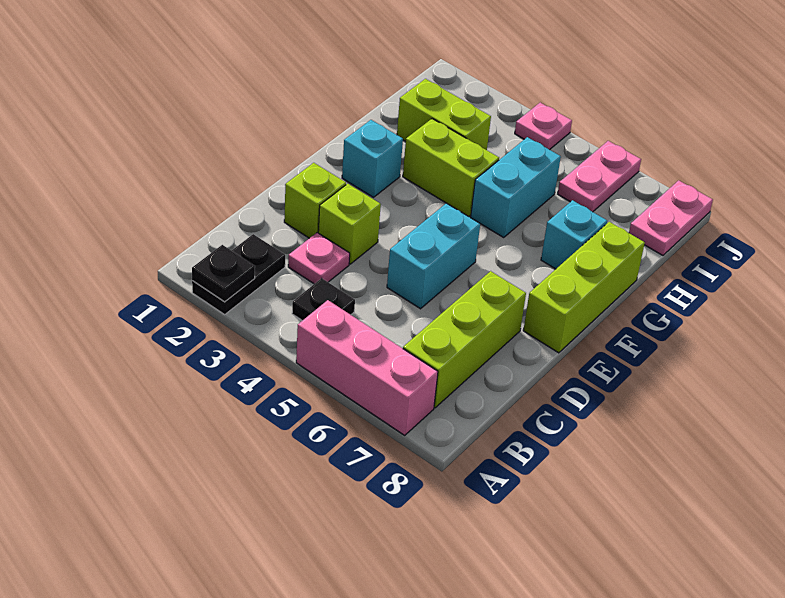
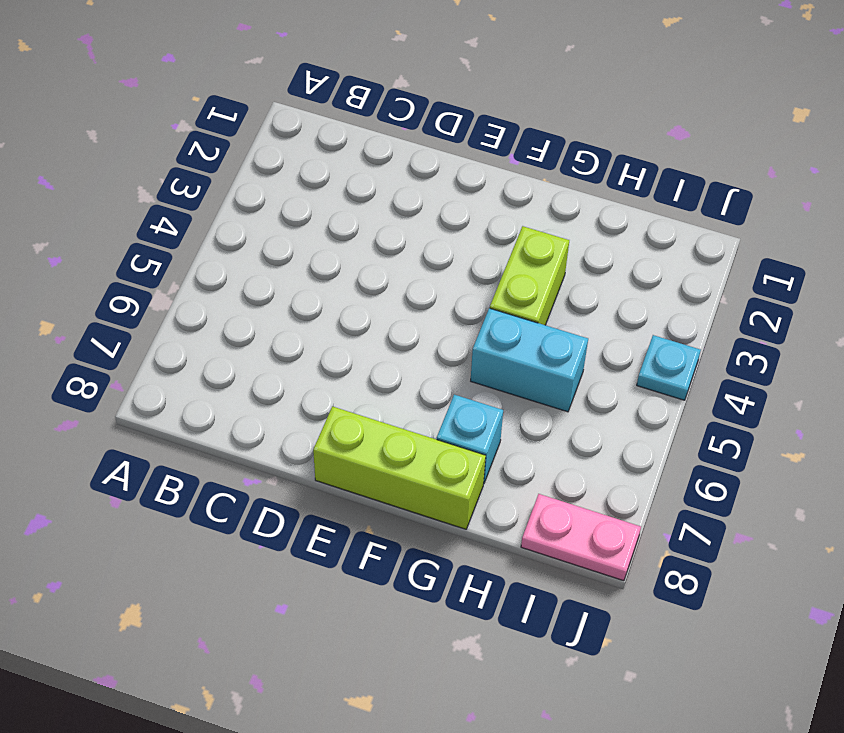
cyan 1x1 plate [637,335,701,400] -> pink 1x1 plate [515,103,572,150]
none -> black 1x2 plate [192,234,285,314]
none -> pink 1x3 brick [296,300,438,435]
none -> black 1x1 plate [292,278,355,321]

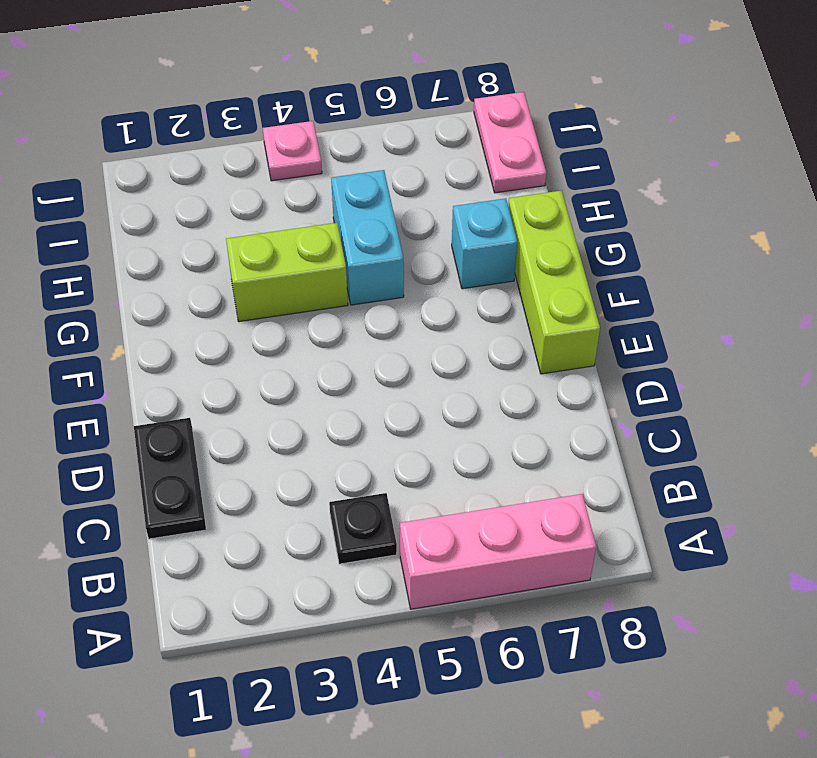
black 1x2 plate [134,418,206,539] -> black 1x2 plate moved to [192,234,285,314]
none -> lime 1x3 brick [403,271,526,408]
none -> pink 1x1 plate [288,233,350,284]
none -> lime 1x1 brick [284,163,346,238]

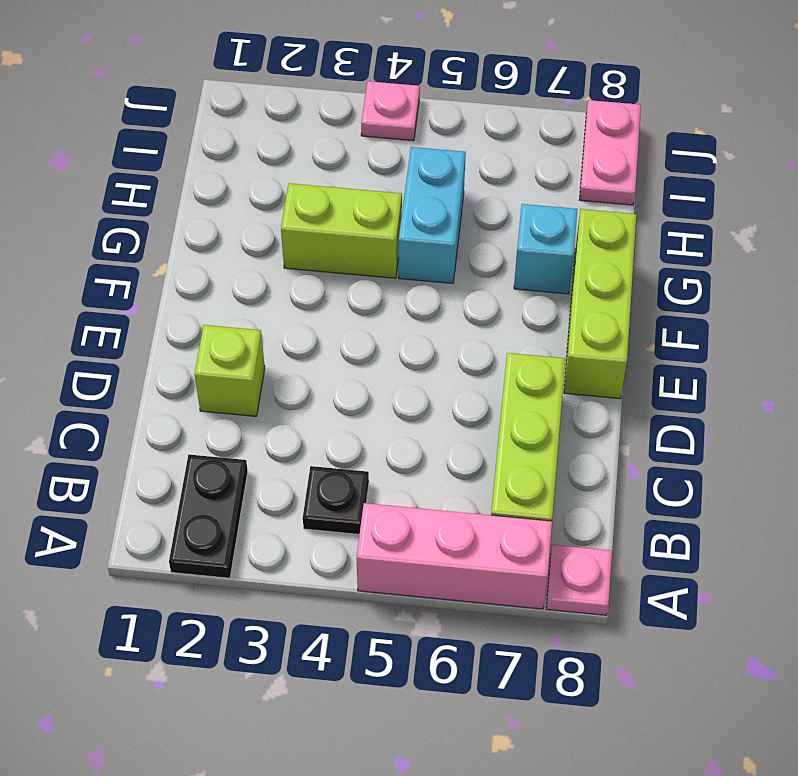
pink 1x1 plate [546,545,612,615] -> pink 1x1 plate moved to [288,233,350,284]
none -> lime 1x1 brick [318,184,381,264]
none -> cyan 1x2 brick [387,203,480,309]
none -> cyan 1x1 brick [342,120,403,197]

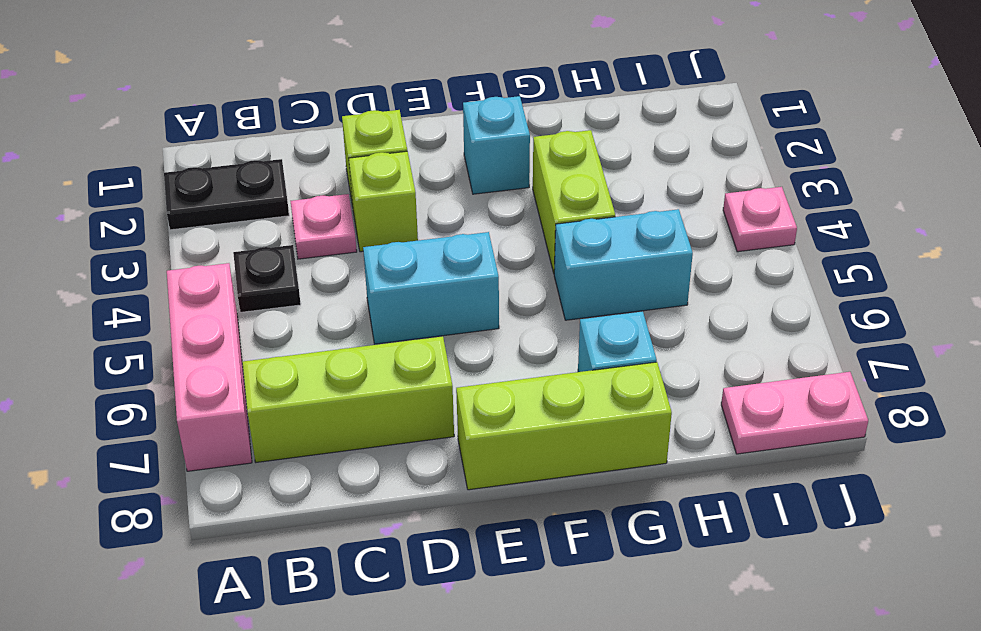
none -> lime 1x2 brick [397,79,491,150]
none -> pink 1x2 plate [558,141,641,212]
none -> black 1x1 plate [192,245,255,302]

